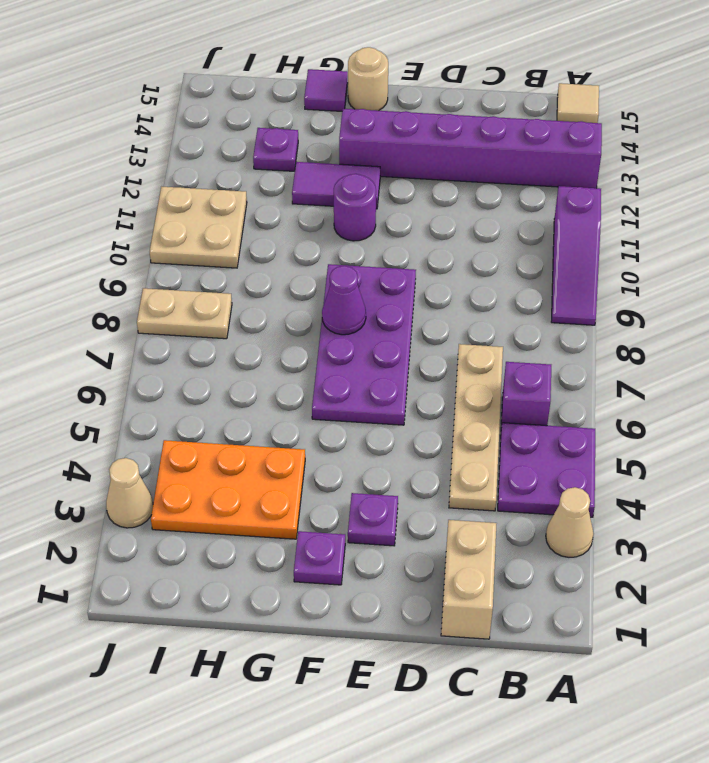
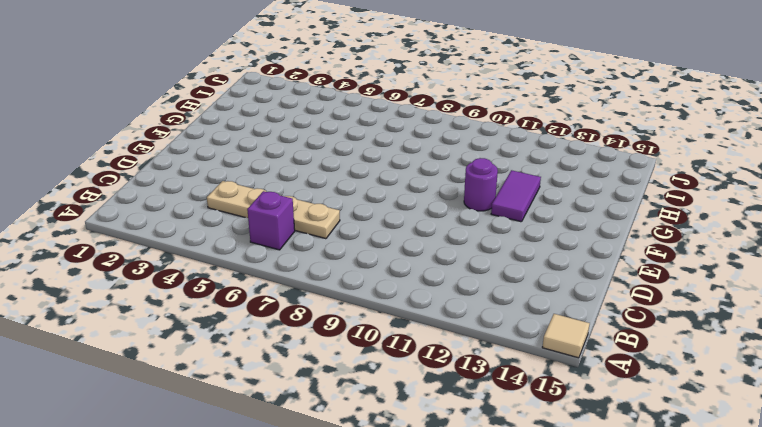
none -> tan 1x1 cone [546,487,593,557]
none -> purple 2x2 plate [498,423,595,517]
none -> purple 1x3 slope [551,186,601,325]

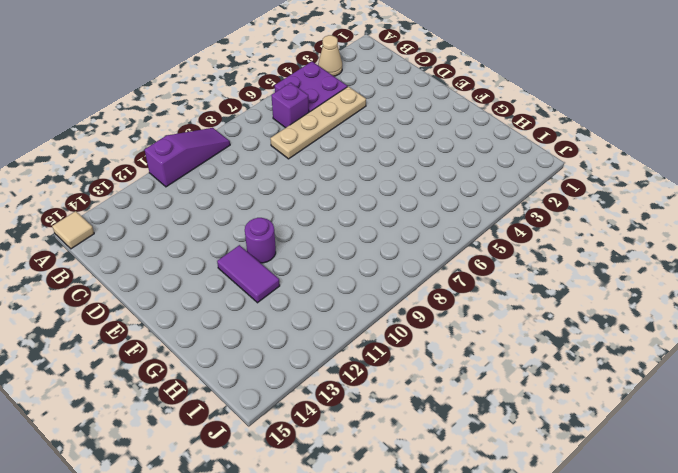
none -> purple 1x6 brick [339,108,602,188]
none -> tan 1x2 brick [441,520,497,639]
none -> purple 1x1 plate [348,493,398,546]

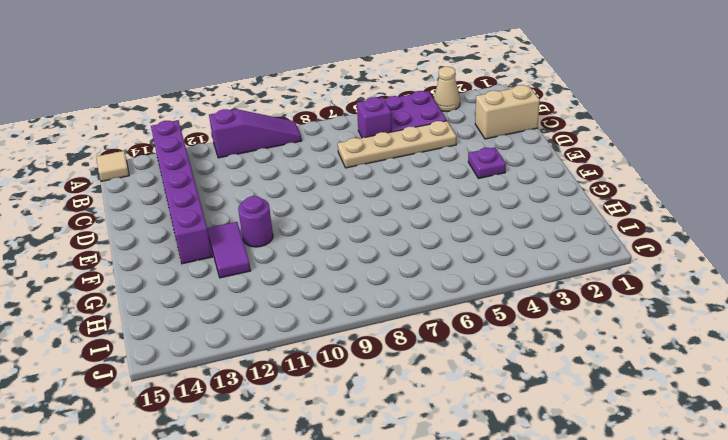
none -> purple 2x4 plate [312,264,416,425]
none -> purple 1x1 plate [294,531,345,585]
none -> tan 1x1 round brick [348,47,388,111]

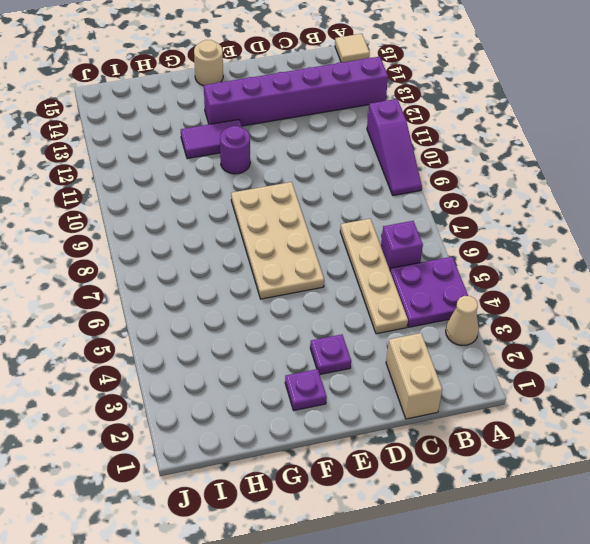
tan 2x4 plate [231,182,324,299] -> purple 2x4 plate [312,264,416,425]
none -> orange 2x3 plate [151,440,305,539]
none -> purple 1x1 tile [304,69,348,111]
none -> purple 1x1 plate [253,128,298,171]

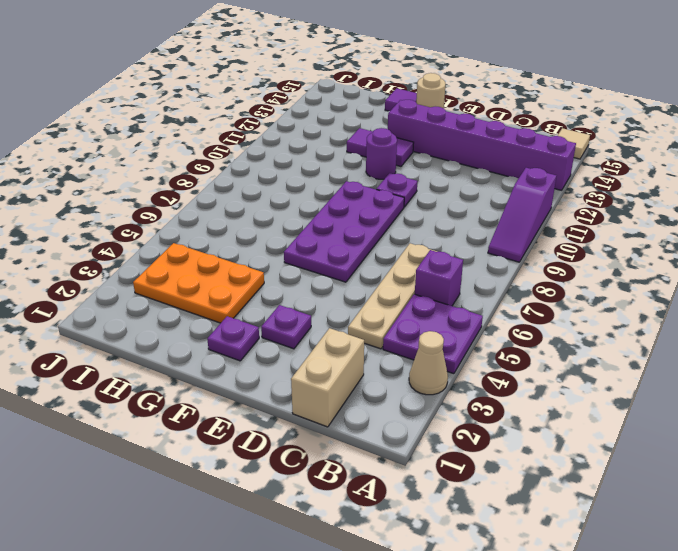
purple 1x1 plate [376,173,417,207] -> purple 1x1 plate moved to [253,128,298,171]
none -> tan 1x2 plate [137,288,232,339]
none -> tan 2x2 plate [150,187,247,268]
none -> tan 1x1 cone [106,458,153,528]

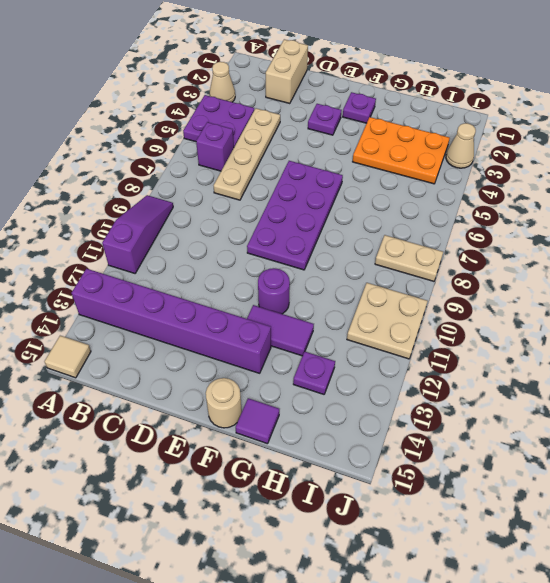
none -> purple 1x1 cone [322,266,366,335]

